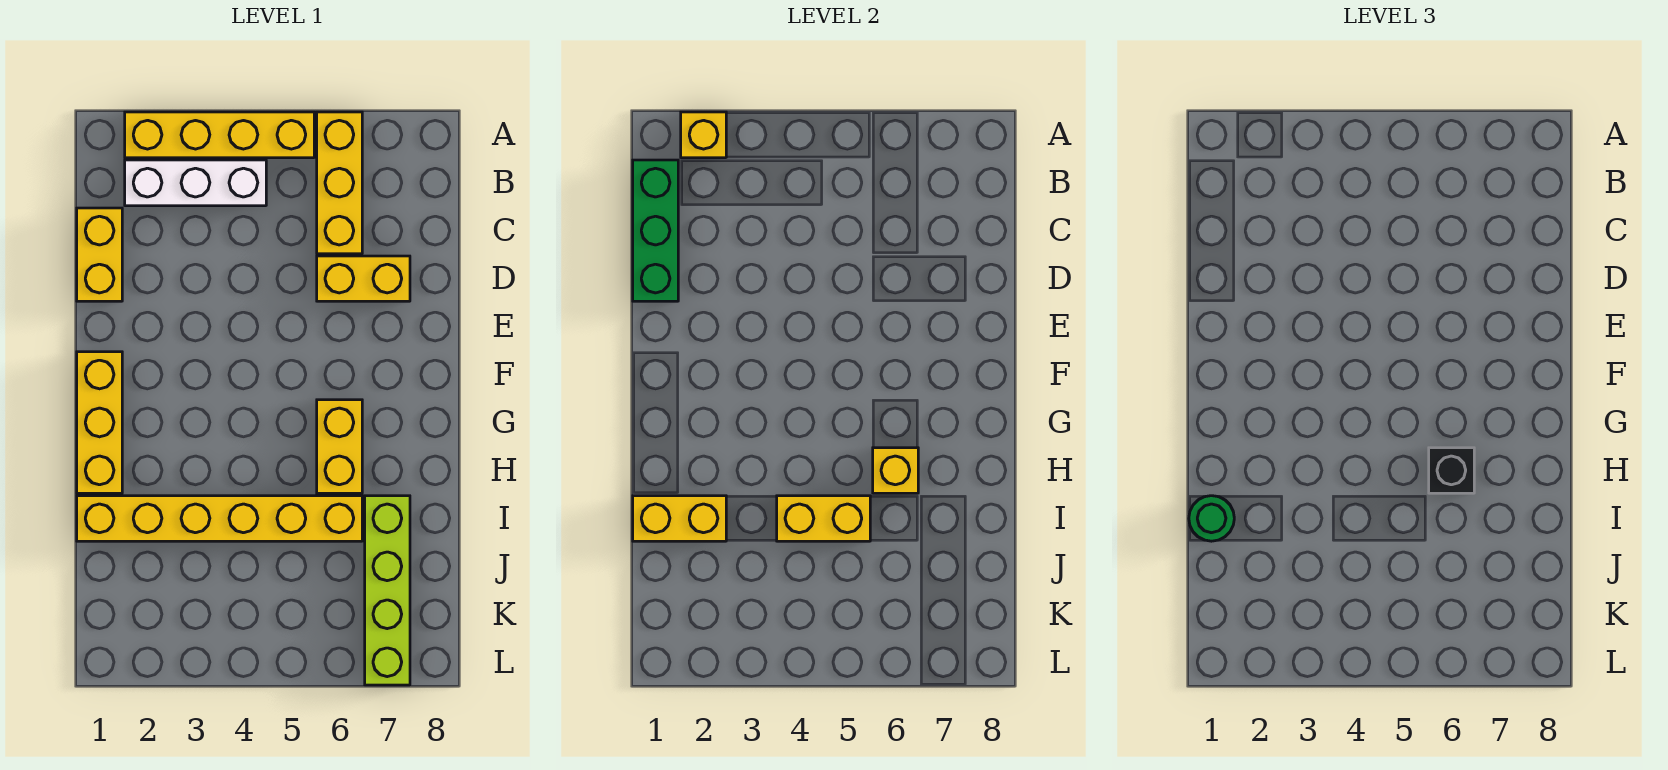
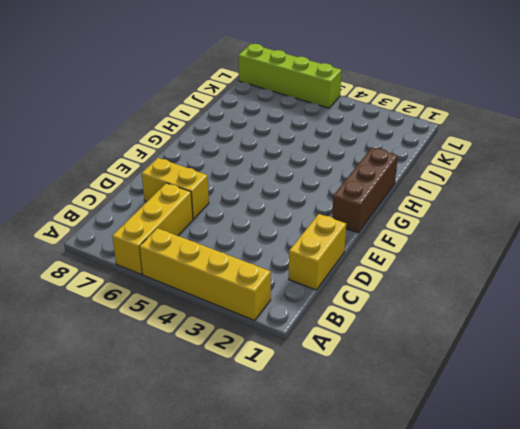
brown 1x3 brick [332,148,398,233] -> yellow 1x3 brick [77,352,122,493]
lime 1x4 brick [238,44,342,108] -> lime 1x4 brick turned to [365,496,410,685]
none -> white 1x3 brick [125,160,266,206]
none -> yellow 1x2 brick [317,400,362,493]
none -> yellow 1x6 brick [77,496,362,541]

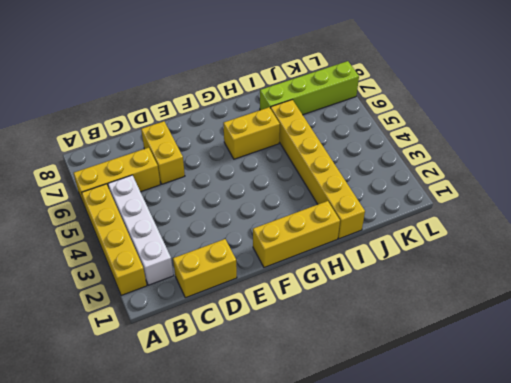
white 1x4 brick [108,175,174,285] -> white 1x3 brick [125,160,266,206]
none -> yellow 1x1 brick [681,112,726,158]
none -> green 1x3 brick [633,160,678,301]
none -> yellow 1x1 brick [873,448,918,493]

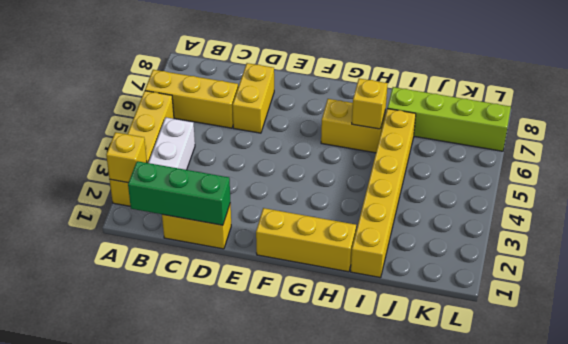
none -> yellow 1x2 brick [633,496,726,541]
none -> yellow 1x2 brick [777,496,870,541]
none -> black 1x1 brick [1429,448,1474,493]

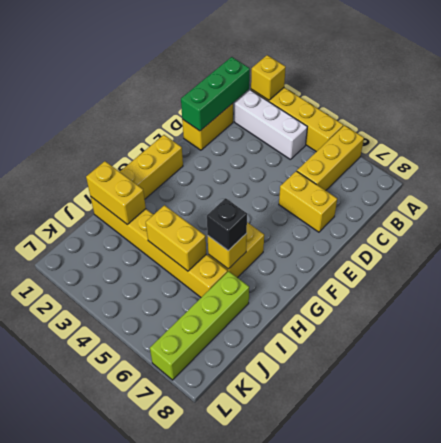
none -> green 1x1 round brick [1189,496,1234,541]

